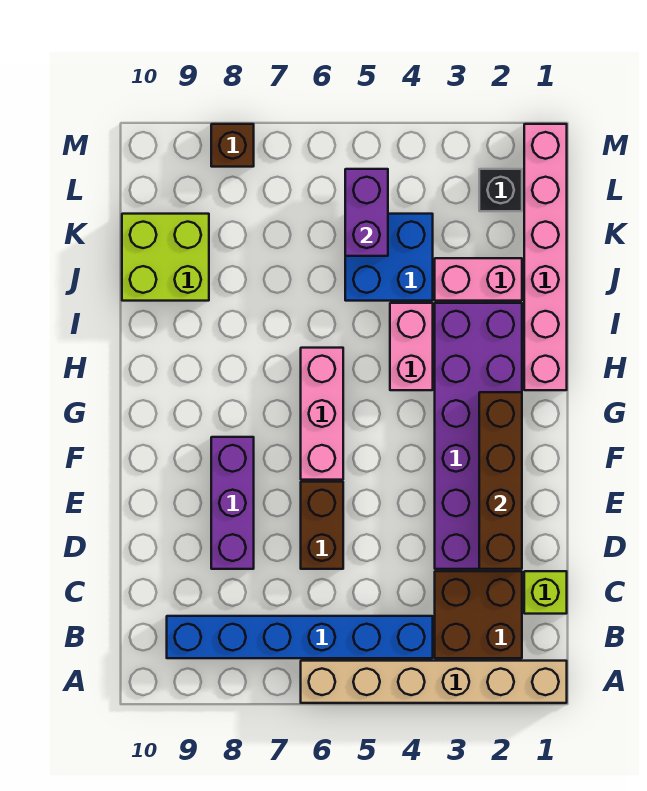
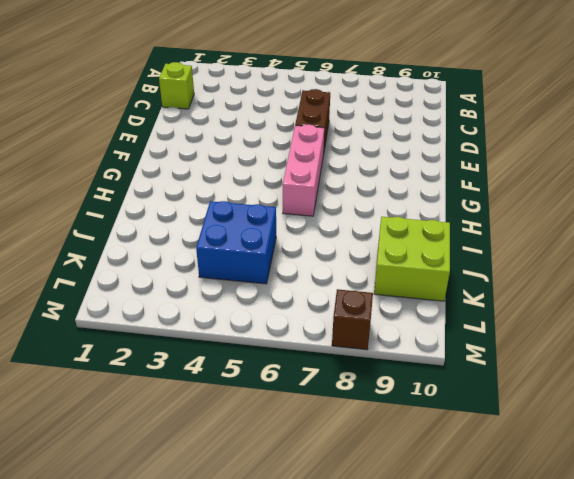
none -> tan 1x6 brick [301,661,567,703]
none -> brown 2x2 brick [435,571,522,658]
none -> blue 1x6 brick [167,616,433,658]

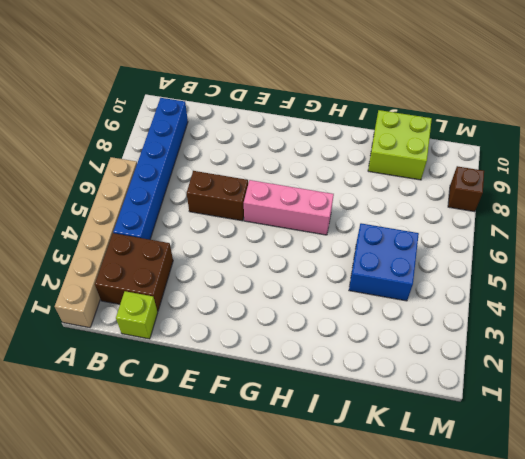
none -> purple 2x6 brick [435,303,522,569]
none -> purple 1x3 brick [211,437,254,569]
none -> pink 1x6 brick [524,124,567,390]

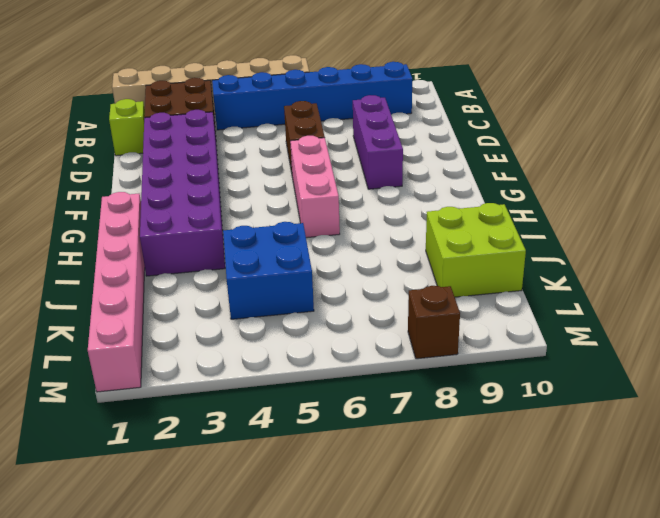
none -> pink 1x2 brick [390,303,433,390]
none -> pink 1x2 brick [435,258,522,301]
none -> black 1x1 brick [479,169,522,211]

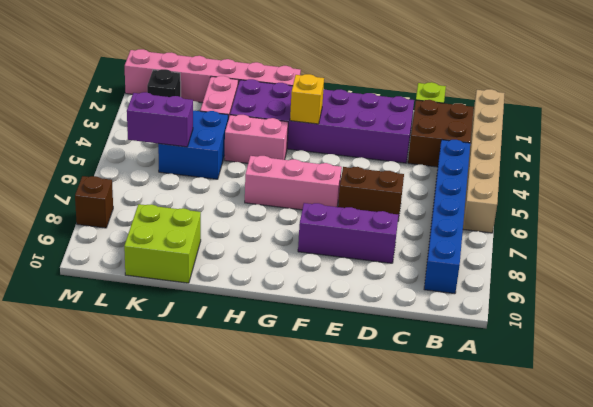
yellow 1x1 brick [290,74,324,124] -> none
none -> brown 1x4 brick [479,392,522,569]

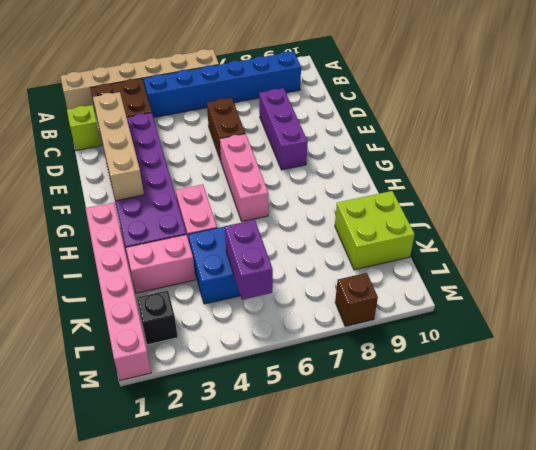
tan 1x4 brick [93,92,144,201] -> brown 1x4 brick [479,392,522,569]

